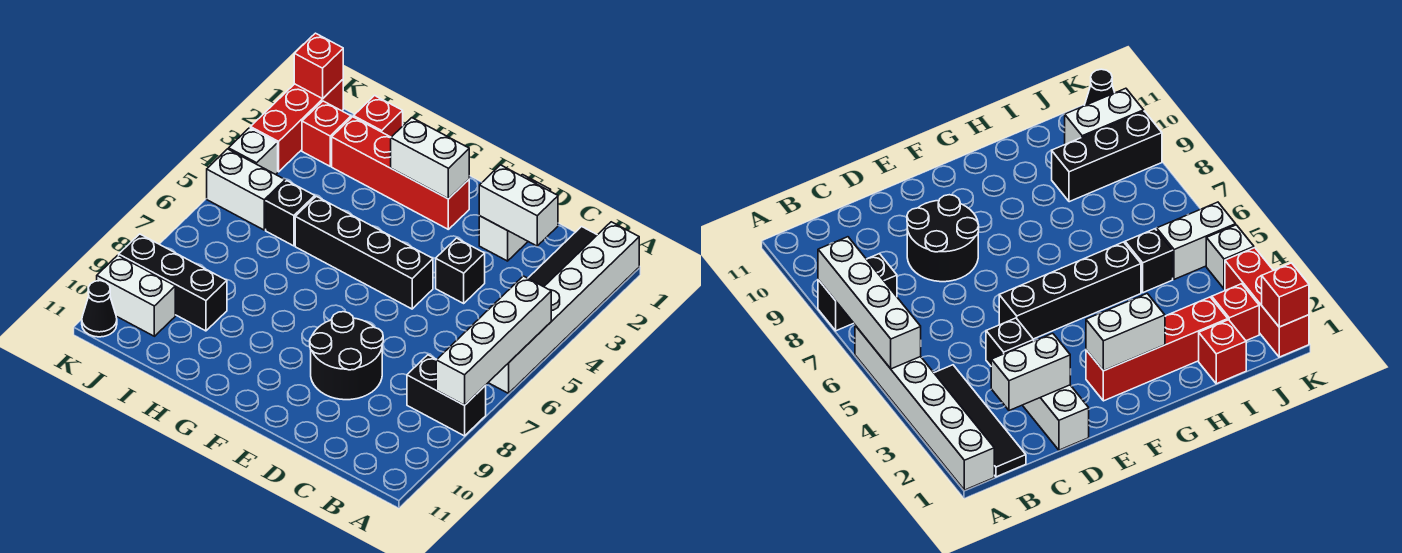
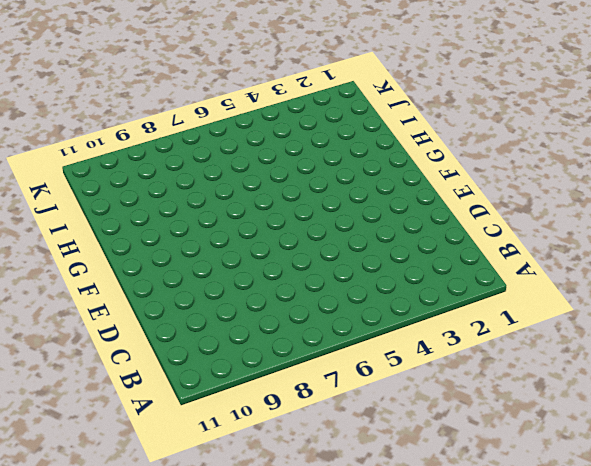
none -> white 1x6 brick [488,222,639,393]
none -> black 1x2 brick [407,355,486,436]
none -> black 1x4 tile [528,227,597,287]

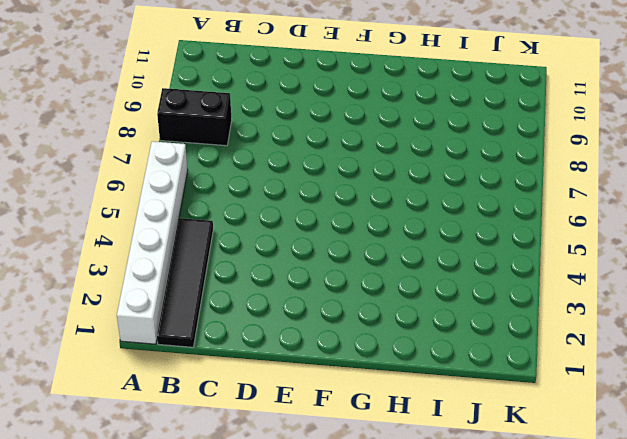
none -> white 1x2 brick [479,175,551,261]
none -> black 1x1 brick [436,238,485,303]
none -> black 2x2 round brick [310,312,383,400]

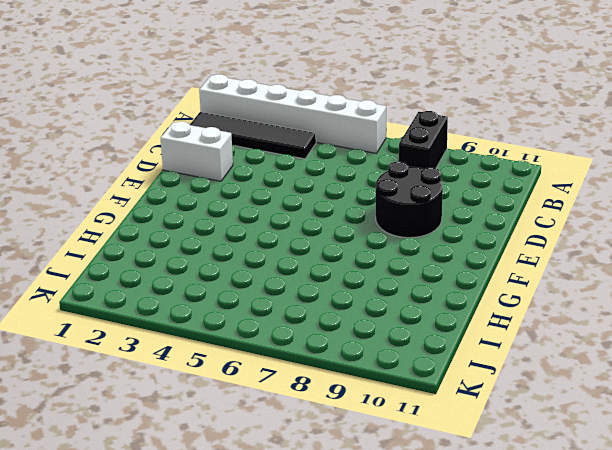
none -> black 1x1 brick [436,238,485,303]
none -> black 1x4 brick [295,196,433,309]
none -> red 1x4 brick [332,117,469,229]

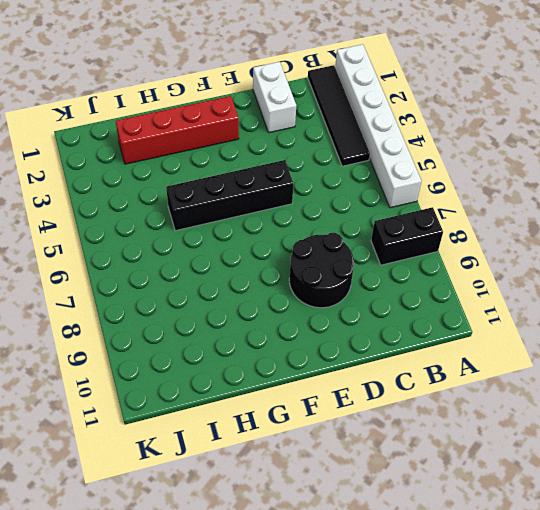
none -> black 1x1 brick [436,238,485,303]
none -> red 1x1 brick [354,96,403,137]
none -> black 1x1 brick [266,181,315,246]

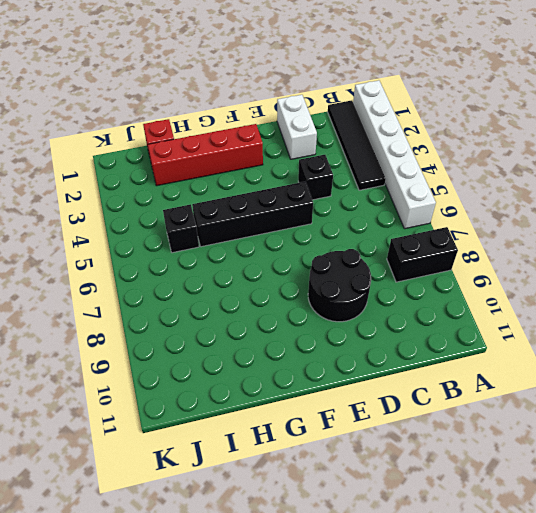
none -> black 1x3 brick [119,234,227,331]
none -> red 1x1 brick [302,101,351,166]
none -> white 1x2 brick [207,149,285,230]

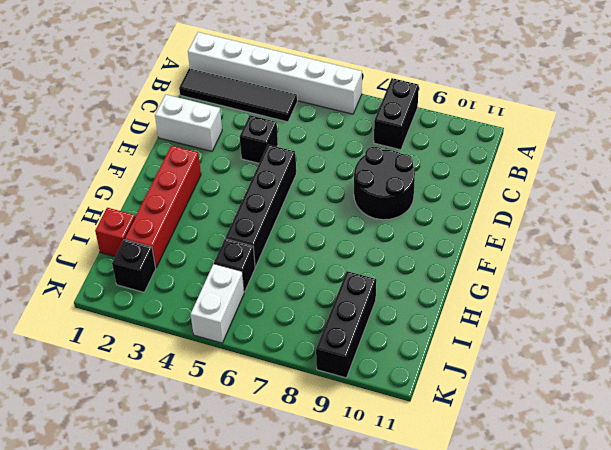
black 1x1 brick [112,240,156,292] -> red 1x1 brick [302,101,351,166]
none -> white 1x2 brick [97,255,175,336]
none -> red 1x3 brick [250,80,343,172]
none -> white 1x1 brick [229,128,278,174]

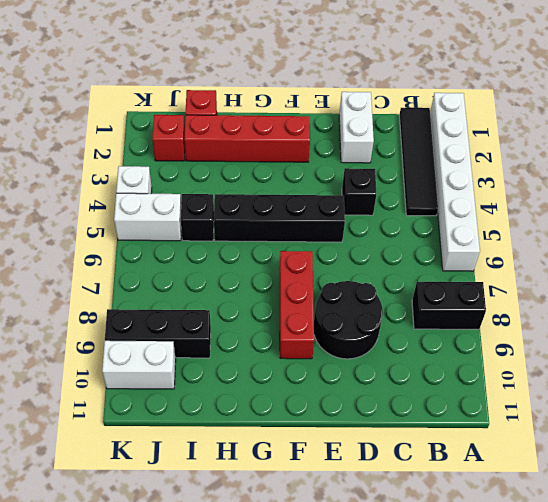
red 1x3 brick [280,251,314,359] -> red 1x3 brick moved to [250,80,343,172]
none -> black 1x1 cone [82,281,117,337]
none -> white 1x4 brick [436,276,551,405]
none -> white 1x2 brick [479,165,558,246]

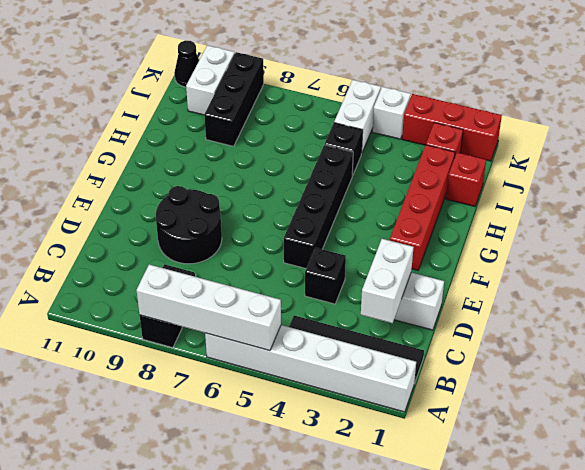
none -> white 1x2 brick [391,118,469,199]
none -> red 1x1 brick [294,33,343,99]

